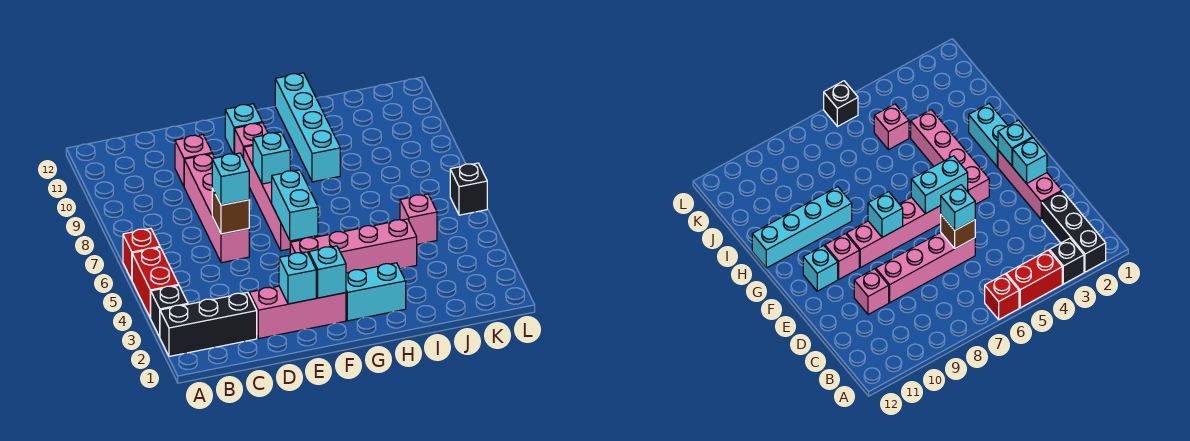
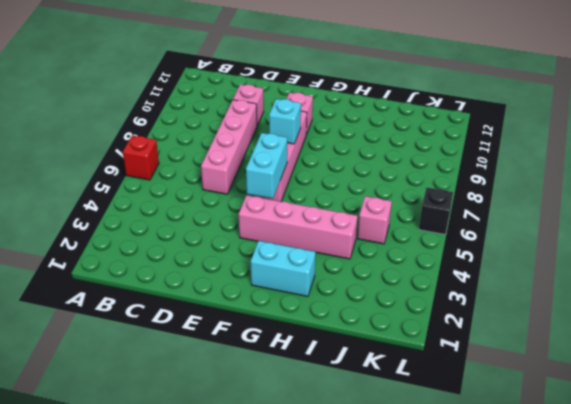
none -> black 1x3 brick [160,293,257,356]
none -> black 1x1 brick [150,285,188,337]
none -> red 1x2 brick [132,248,179,318]

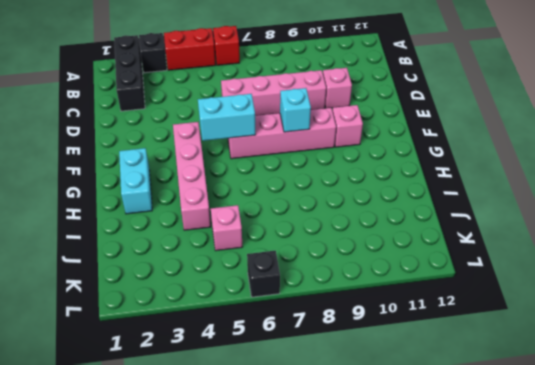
none -> pink 1x3 brick [249,286,346,339]
none -> cyan 1x1 brick [225,104,262,154]
none -> cyan 1x4 brick [275,73,340,182]

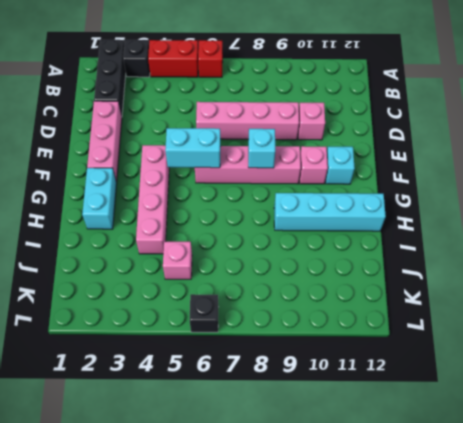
none -> brown 1x1 brick [212,188,249,234]
none -> cyan 1x1 brick [279,252,316,304]
none -> cyan 1x1 brick [309,246,346,298]

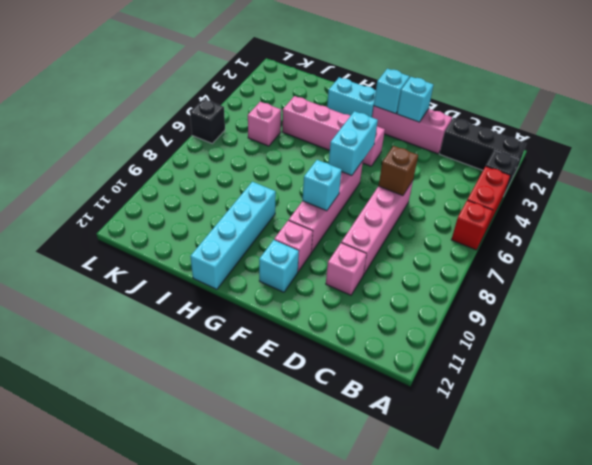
none -> cyan 1x1 brick [212,153,249,205]

